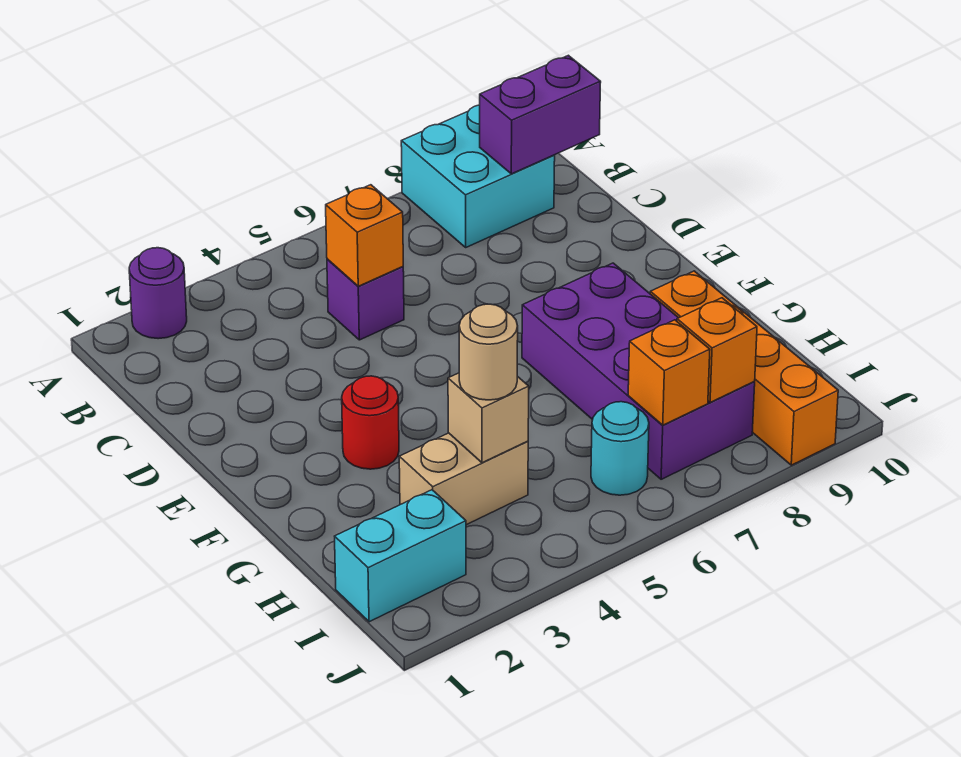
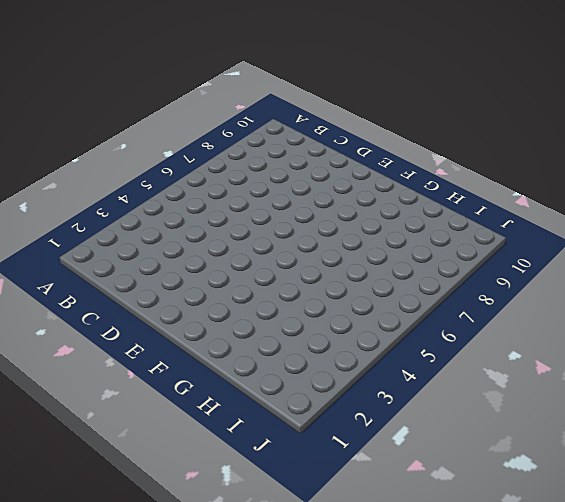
none -> purple 1x1 round brick [129,248,187,339]
none -> cyan 2x2 brick [401,105,555,247]
none -> purple 1x1 brick [327,259,404,340]

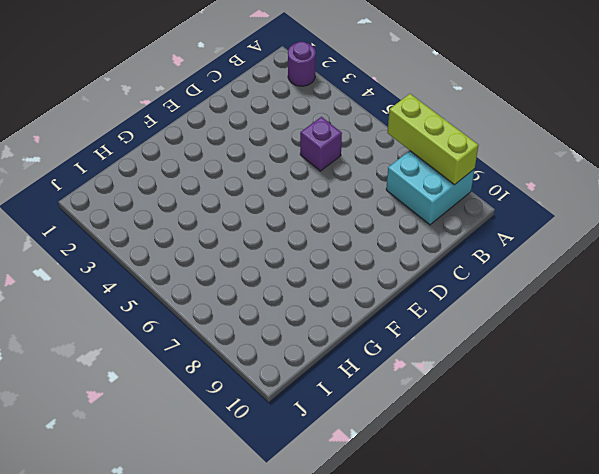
lime 1x3 brick [388,94,479,185] -> none
none -> red 1x1 round brick [342,376,399,469]
none -> purple 2x4 brick [522,263,755,479]
none -> orange 1x4 brick [650,271,838,465]

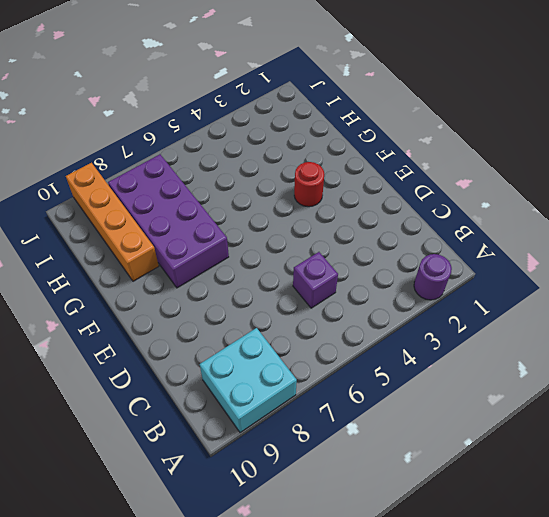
none -> tan 1x2 brick [399,433,528,525]
none -> cyan 1x2 brick [335,490,466,622]
none -> cyan 1x1 round brick [591,402,649,495]

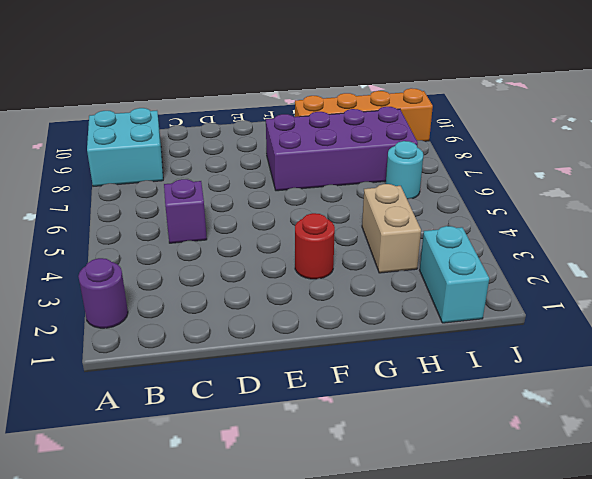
none -> purple 1x2 brick [480,55,601,174]
none -> orange 1x1 brick [326,185,403,286]
none -> tan 1x1 brick [448,373,529,463]

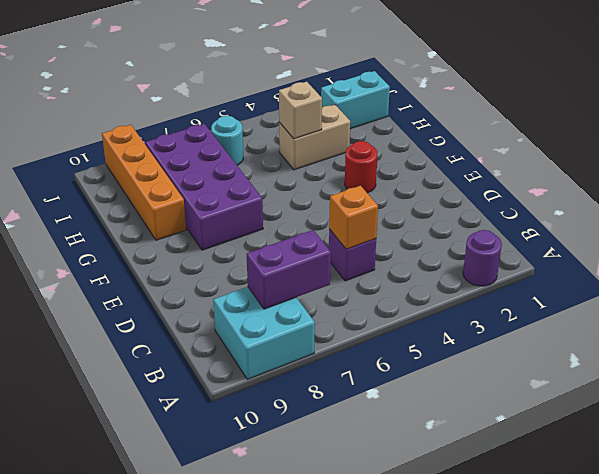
purple 1x2 brick [247,230,331,309] -> purple 1x2 brick moved to [480,55,601,174]
none -> orange 1x1 brick [628,320,710,425]
none -> orange 1x1 brick [677,298,757,402]
none -> tan 1x1 round brick [459,304,518,400]

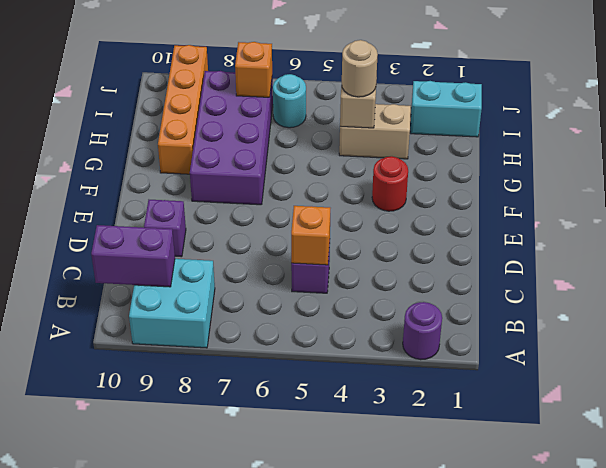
purple 1x1 brick [144,200,186,257] -> none
none -> orange 1x1 brick [677,298,757,402]

